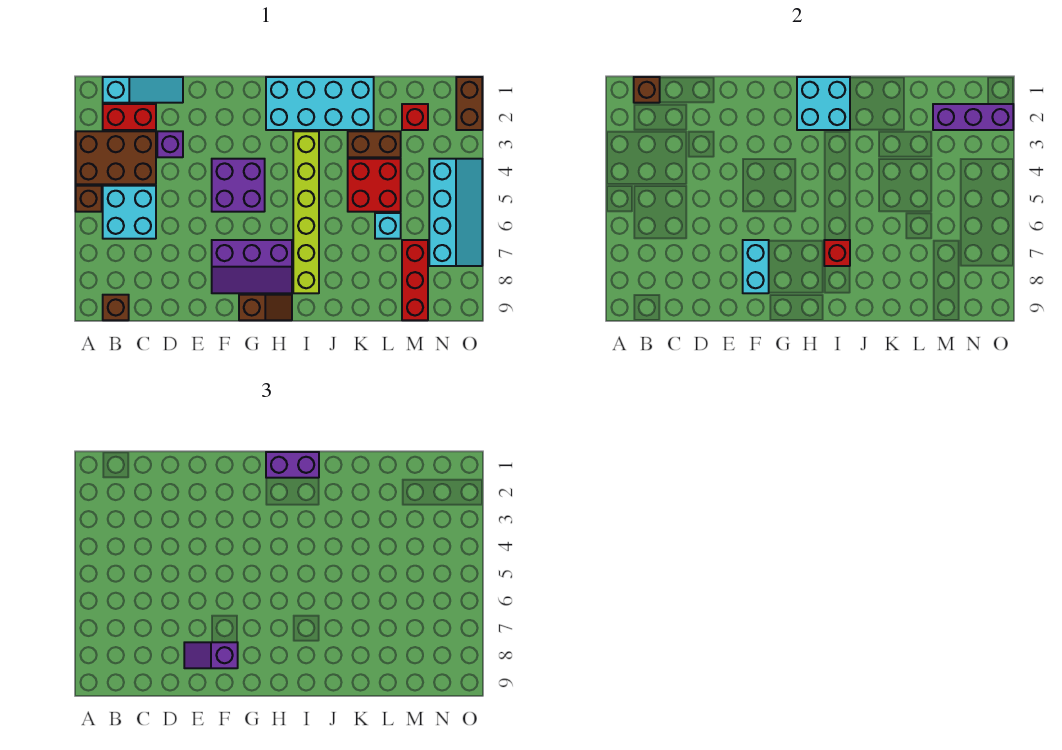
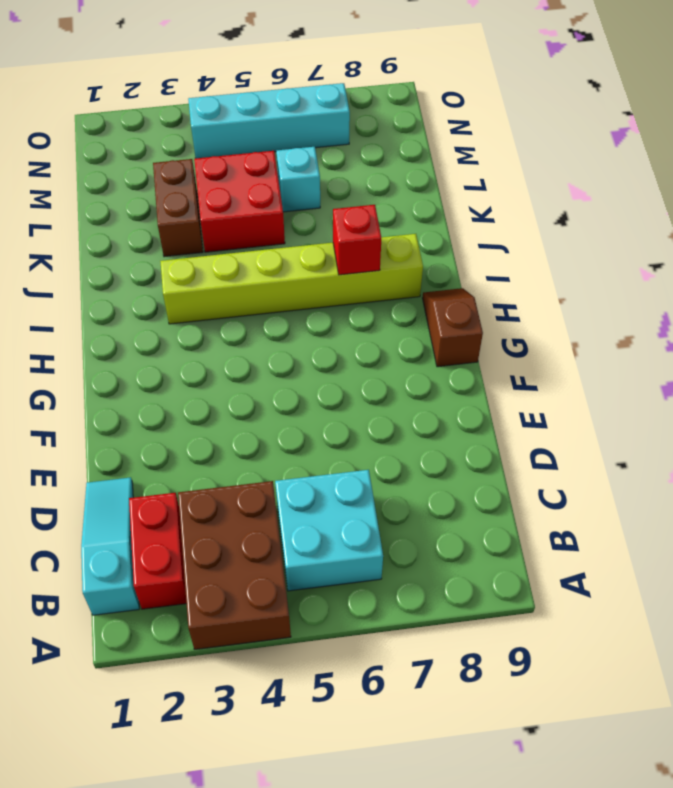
none -> brown 1x1 brick [76,186,102,212]
none -> brown 1x1 brick [103,295,129,320]
none -> purple 1x1 brick [157,131,183,157]

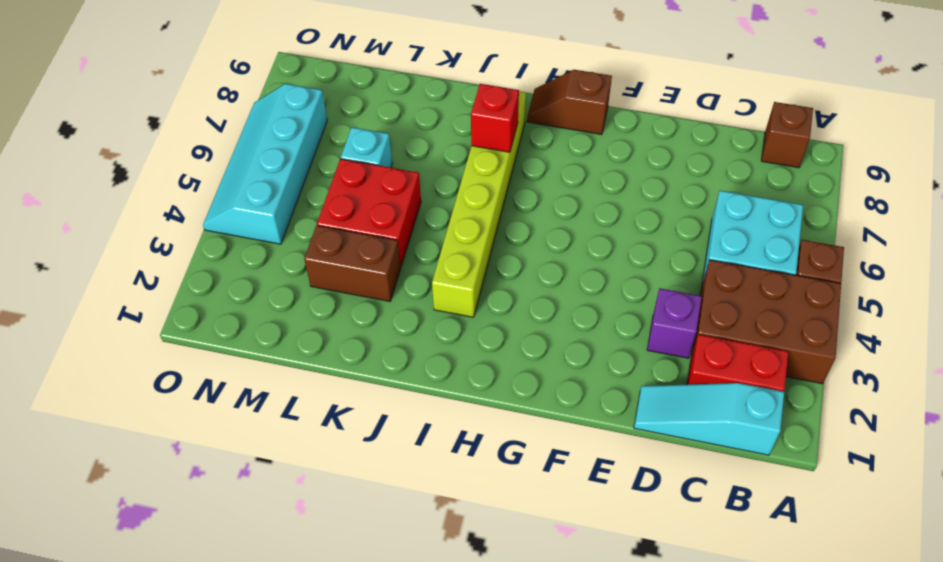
none -> purple 2x2 brick [212,159,265,212]
none -> purple 2x3 slope [212,240,292,293]
none -> cyan 2x4 brick [266,77,374,130]

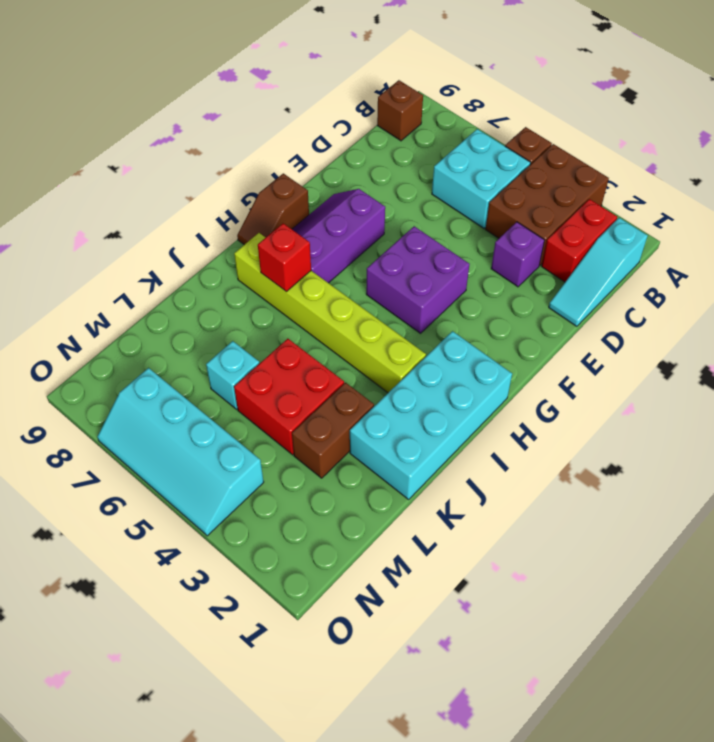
none -> red 1x1 brick [402,104,428,130]
none -> red 1x3 brick [402,240,428,320]
none -> brown 1x2 brick [456,77,482,130]

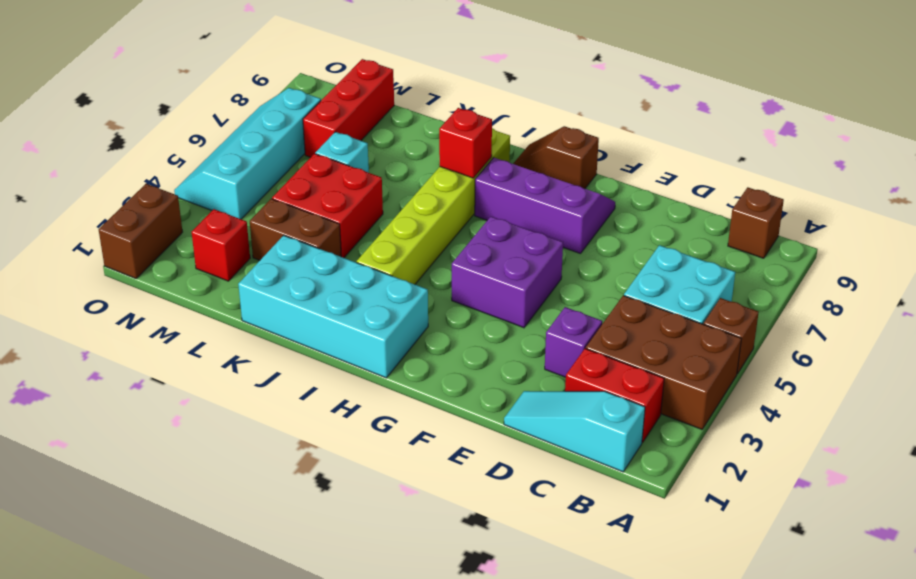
none -> brown 1x1 brick [634,77,660,103]
none -> cyan 1x2 brick [743,240,769,293]
none -> cyan 2x2 brick [797,77,850,130]

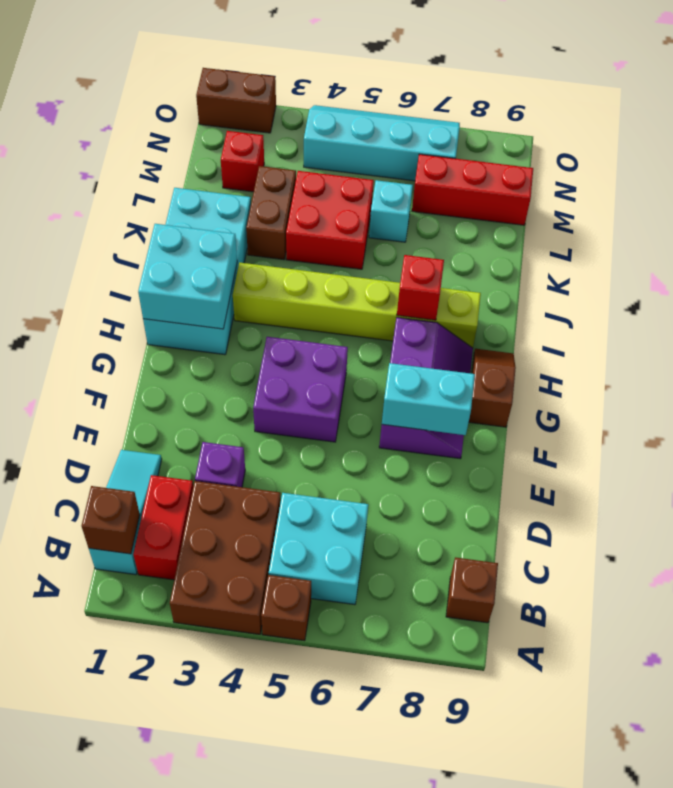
none -> purple 1x3 brick [933,104,1013,130]
none -> purple 1x2 slope [184,642,238,668]
none -> purple 1x2 brick [266,452,319,478]

